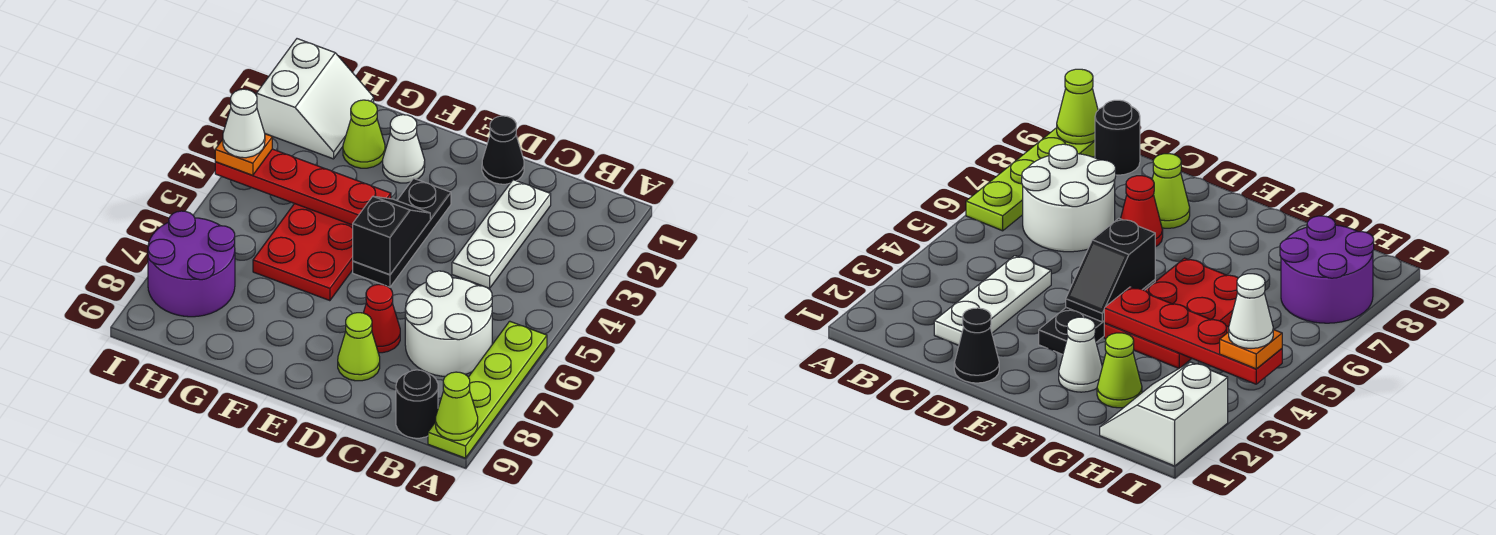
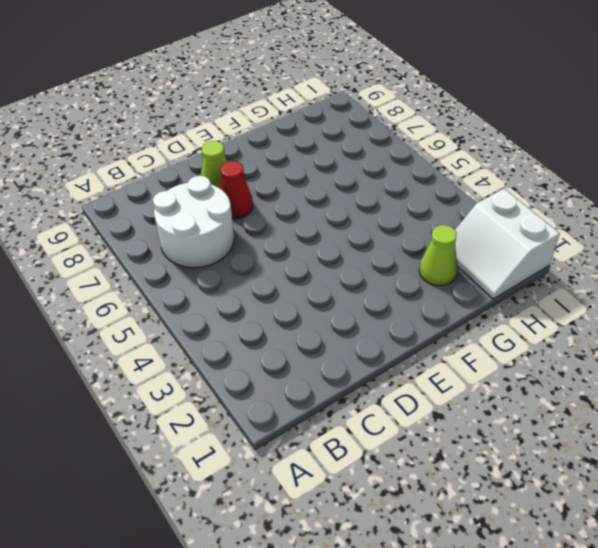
none -> lime 1x4 plate [428,321,547,458]
none -> black 1x1 round brick [396,370,438,438]
none -> white 1x3 plate [452,180,551,288]

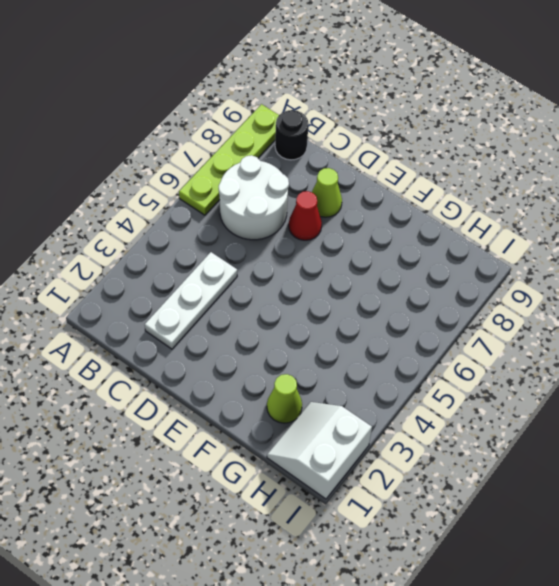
none -> black 1x1 cone [482,116,524,184]
none -> black 1x3 plate [353,178,451,287]
none -> white 1x1 cone [383,115,425,183]

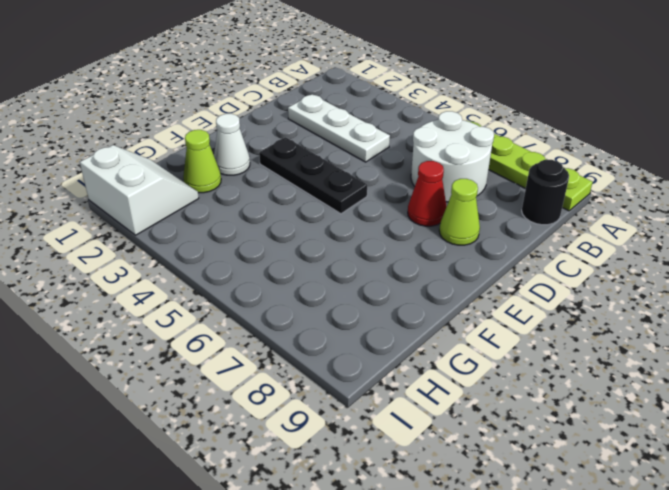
none -> black 1x1 cone [482,116,524,184]
none -> red 2x3 plate [253,203,353,301]
none -> purple 2x2 round brick [148,211,235,317]

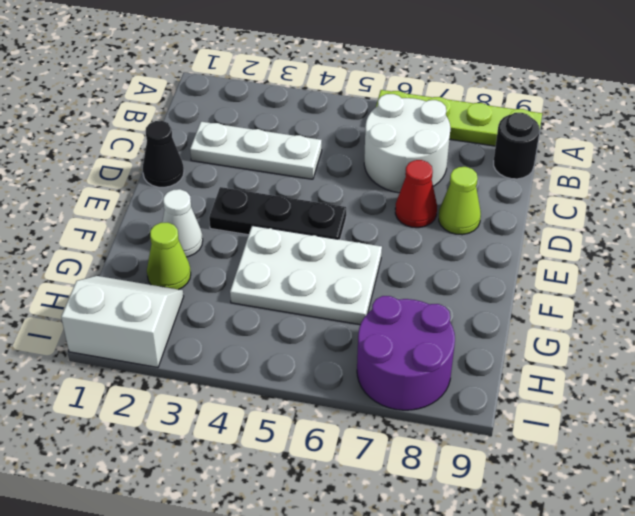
white 2x3 plate [230,226,382,325] -> red 2x3 plate [253,203,353,301]
none -> lime 1x1 cone [436,372,478,440]
none -> black 1x2 slope [353,196,430,275]
none -> red 1x4 plate [215,149,391,225]

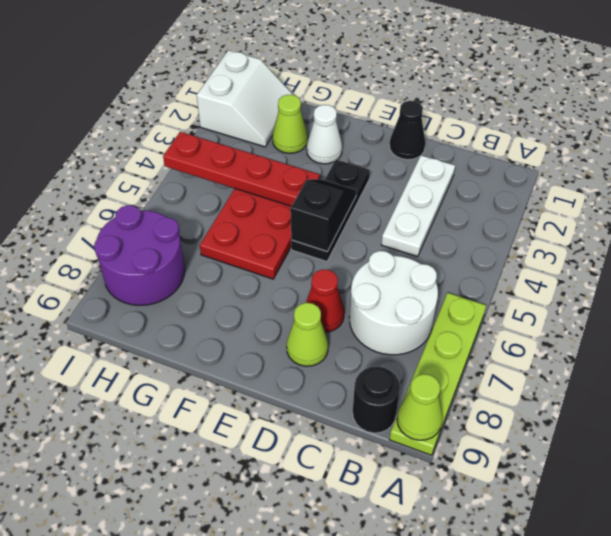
none -> orange 1x1 plate [215,134,272,175]
none -> white 1x1 cone [223,89,265,158]

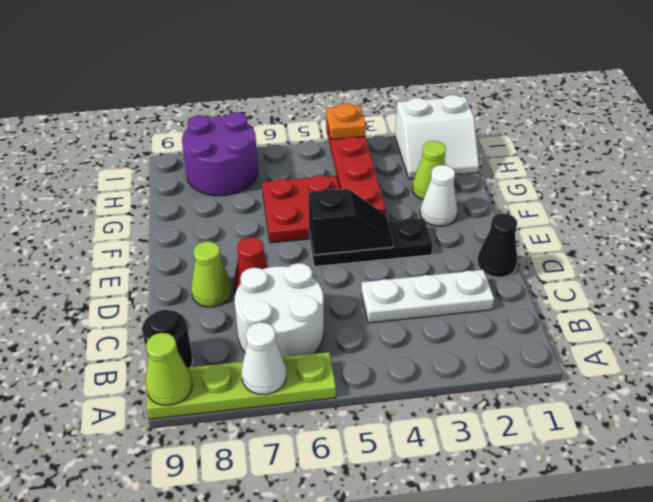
white 1x1 cone [241,322,286,394] -> white 1x1 cone moved to [223,89,265,158]

